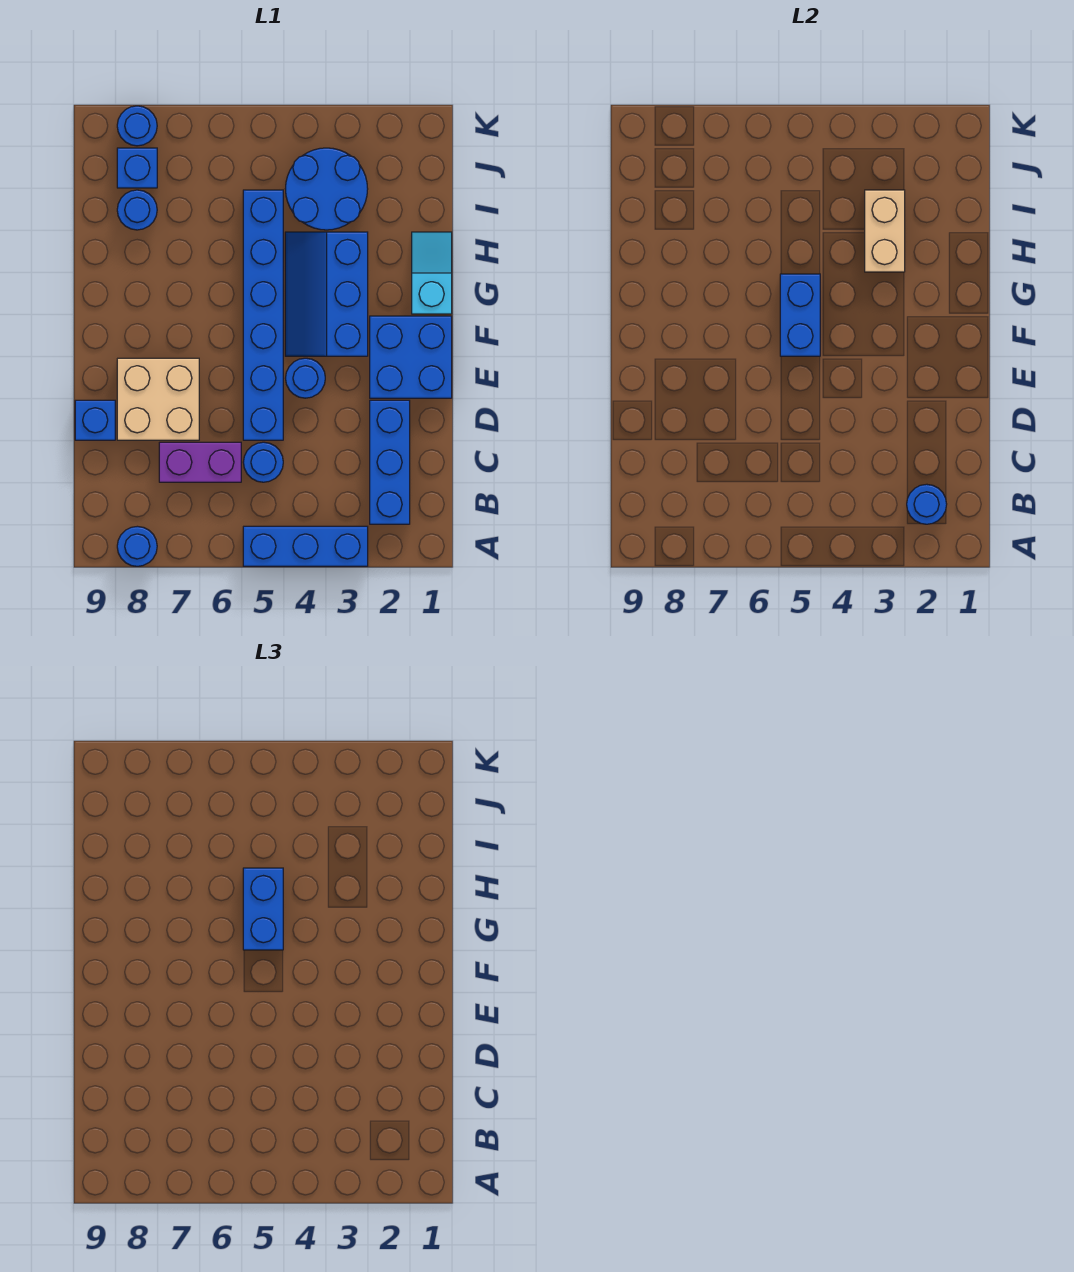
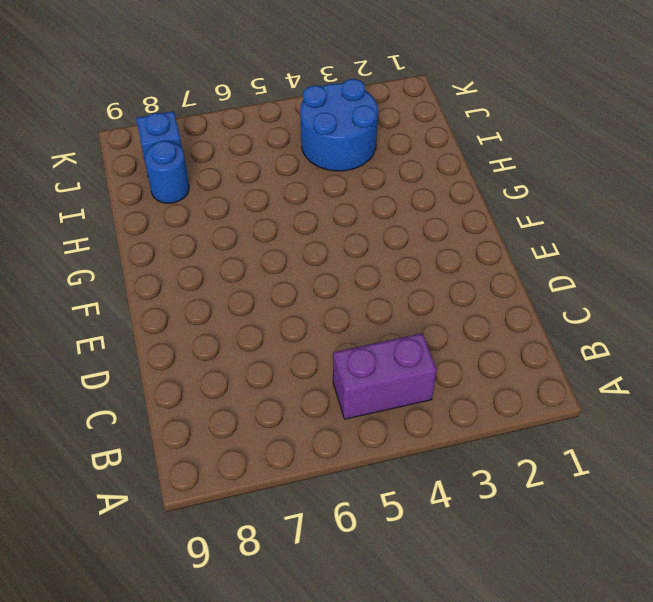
purple 1x2 brick [333,333,437,419] -> purple 1x2 brick moved to [159,442,241,482]
none -> blue 1x3 brick [243,526,368,566]
none -> blue 1x1 round brick [117,526,157,566]
none -> blue 1x3 brick [370,400,410,524]

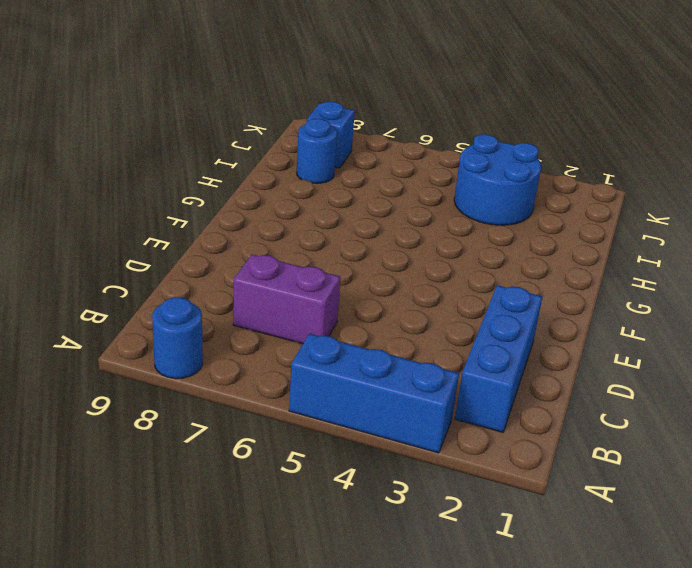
none -> blue 1x1 round brick [243,442,283,482]
none -> blue 1x6 brick [243,190,283,440]
none -> tan 2x2 brick [117,358,199,440]

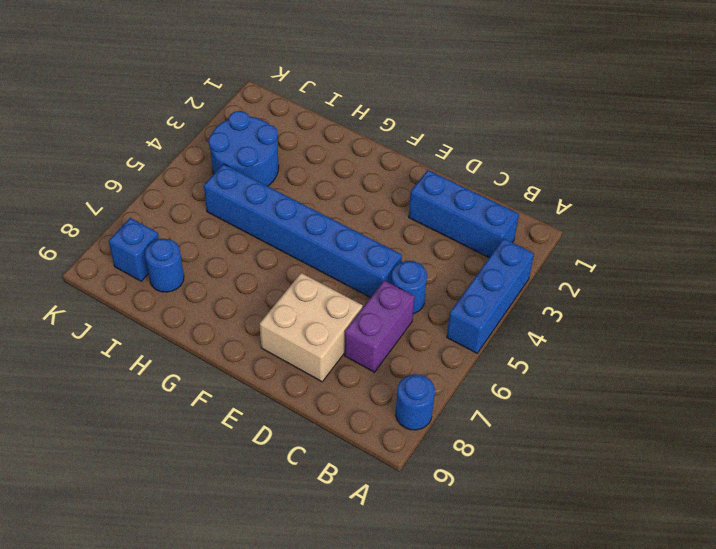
none -> blue 1x1 brick [75,400,115,440]
none -> blue 2x2 brick [370,316,452,398]
none -> blue 1x1 round brick [286,358,325,398]

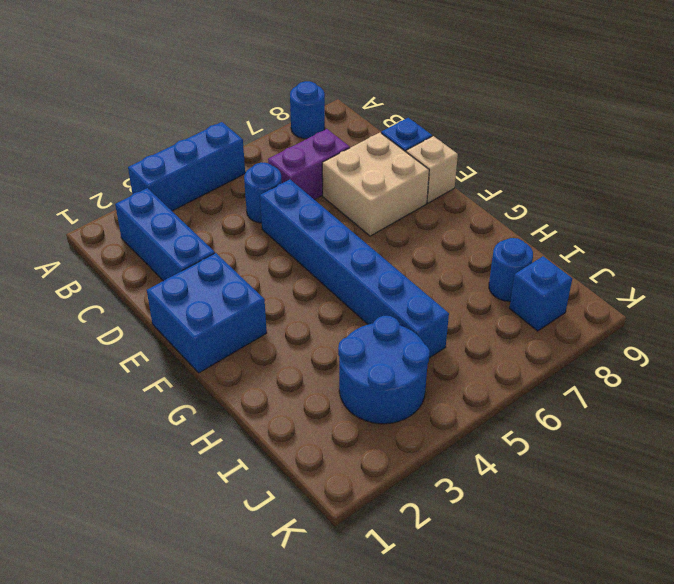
tan 1x1 brick [406,136,458,203] -> none
none -> blue 1x1 round brick [286,358,325,398]
none -> blue 2x3 slope [285,232,368,356]
none -> cyan 1x2 slope [412,232,452,314]

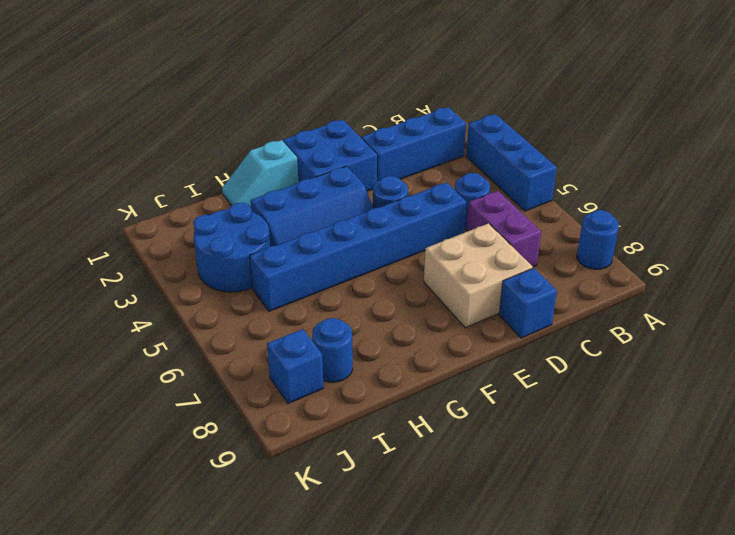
none -> blue 1x1 round brick [117,106,157,146]
none -> blue 1x1 round brick [907,484,947,524]
none -> blue 1x2 brick [780,274,820,356]

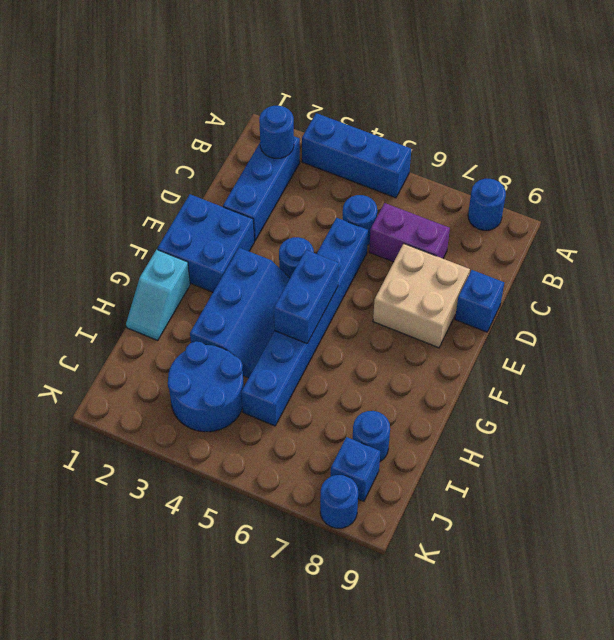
none -> tan 1x2 brick [865,190,905,272]
none -> blue 1x2 brick [243,868,283,950]

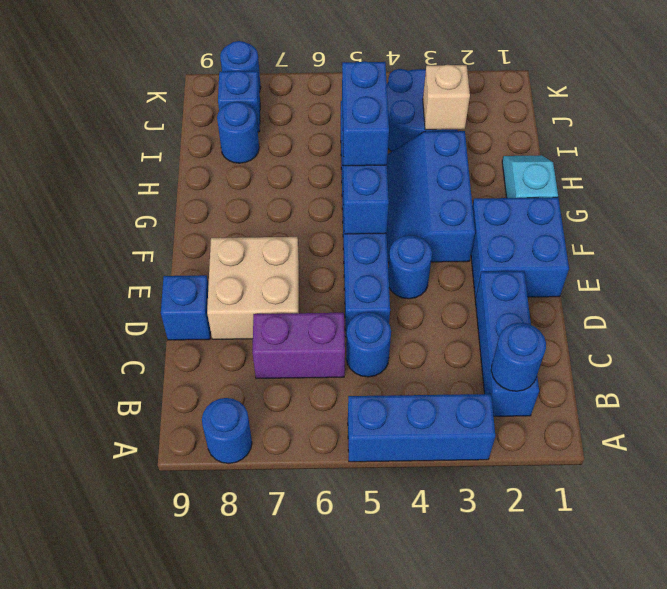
tan 1x1 brick [423,65,470,130] -> tan 1x2 brick [865,190,905,272]

